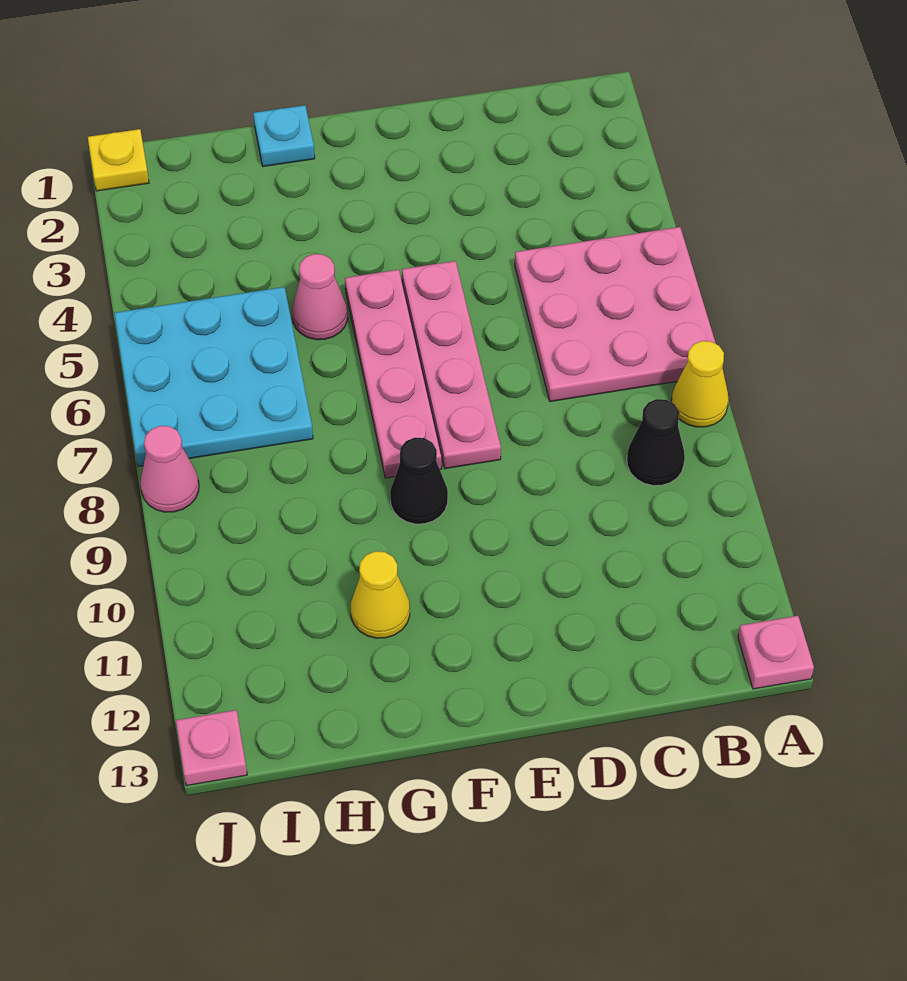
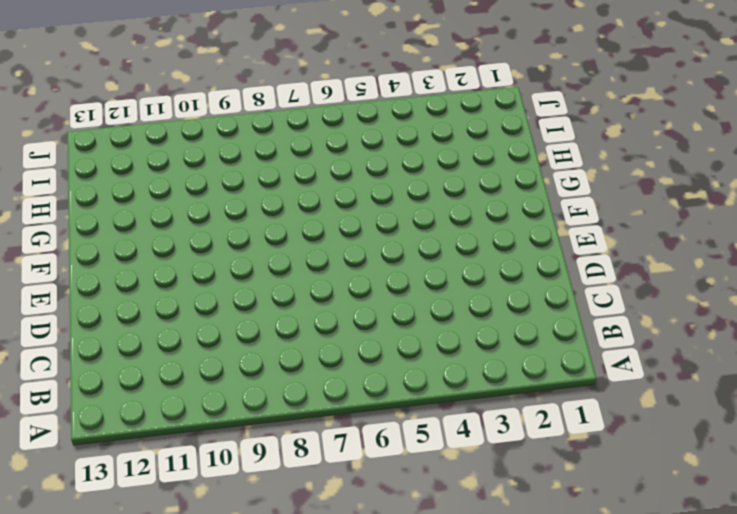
none -> pink 3x3 plate [515,227,716,402]
none -> yellow 1x1 cone [671,341,729,427]
none -> pink 1x1 plate [738,616,814,689]

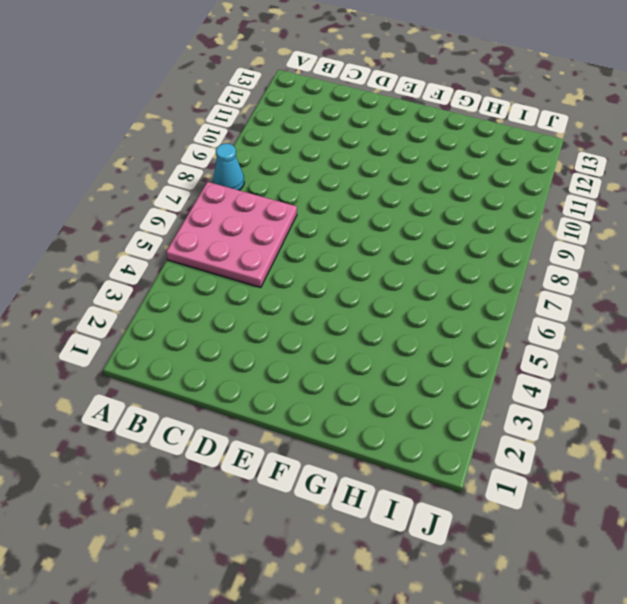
cyan 1x1 cone [214,143,244,190] -> yellow 1x1 cone [671,341,729,427]
none -> pink 1x1 plate [738,616,814,689]
none -> black 1x1 cone [627,399,685,486]
none -> pink 1x4 plate [402,261,501,469]

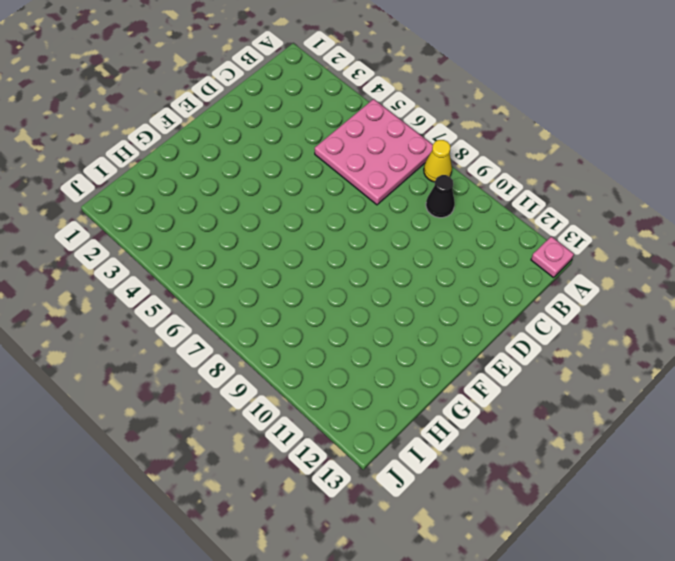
none -> pink 1x4 plate [402,261,501,469]
none -> pink 1x4 plate [345,270,442,478]
none -> black 1x1 cone [390,438,448,524]

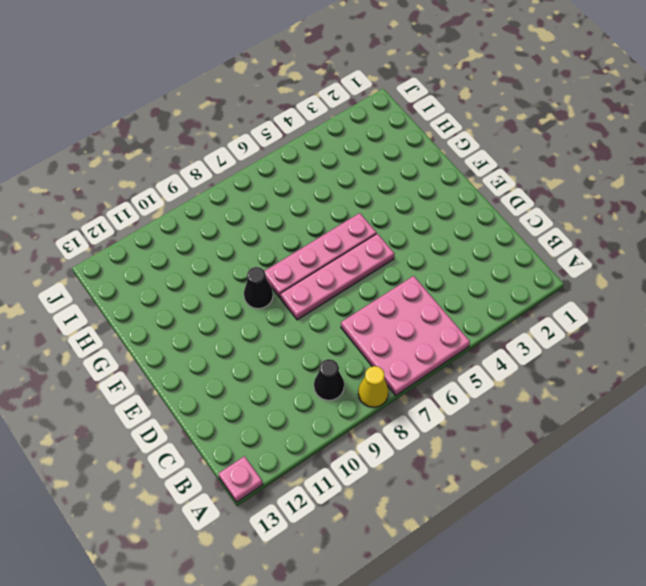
none -> cyan 1x1 plate [253,105,315,167]
none -> pink 1x1 cone [292,254,348,340]
none -> yellow 1x1 cone [351,551,410,638]

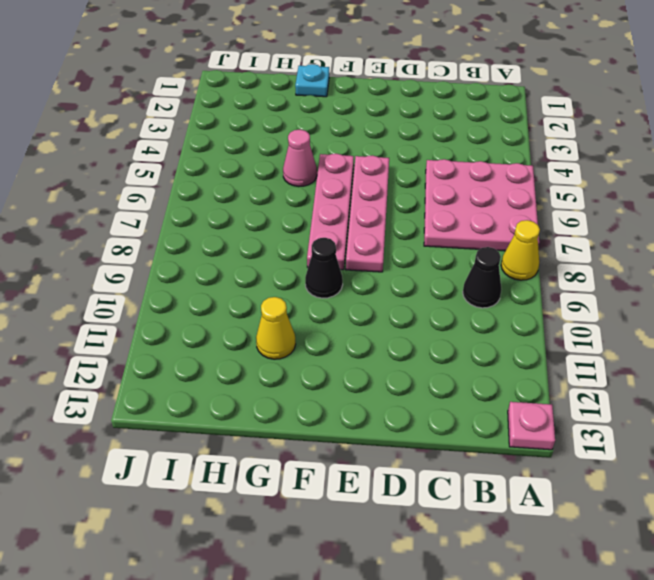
none -> cyan 3x3 plate [114,287,313,467]
none -> yellow 1x1 plate [88,129,149,191]
none -> pink 1x1 cone [141,426,199,512]

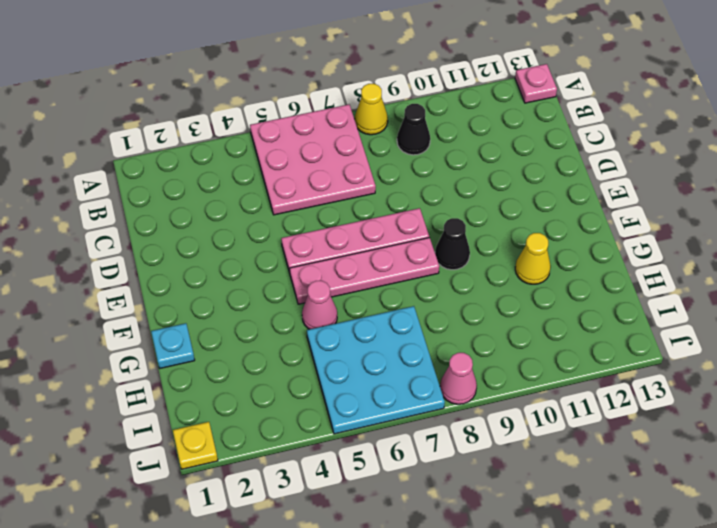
none -> pink 1x1 plate [176,710,247,786]

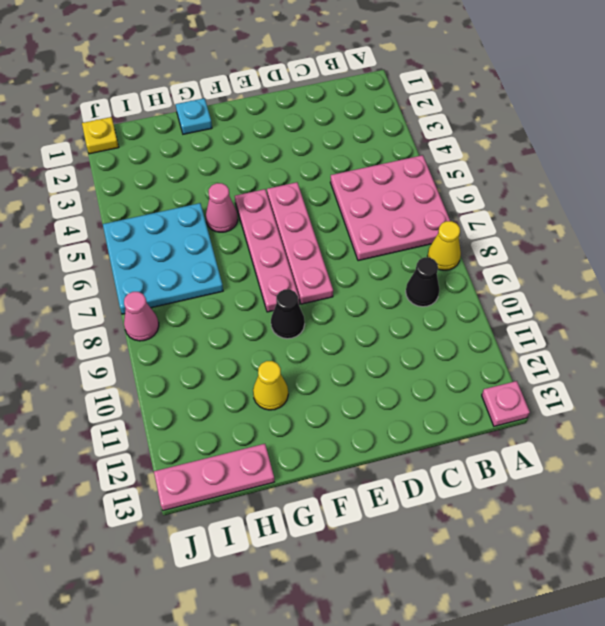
pink 1x3 plate [154,444,274,511] -> pink 1x1 plate [176,710,247,786]

